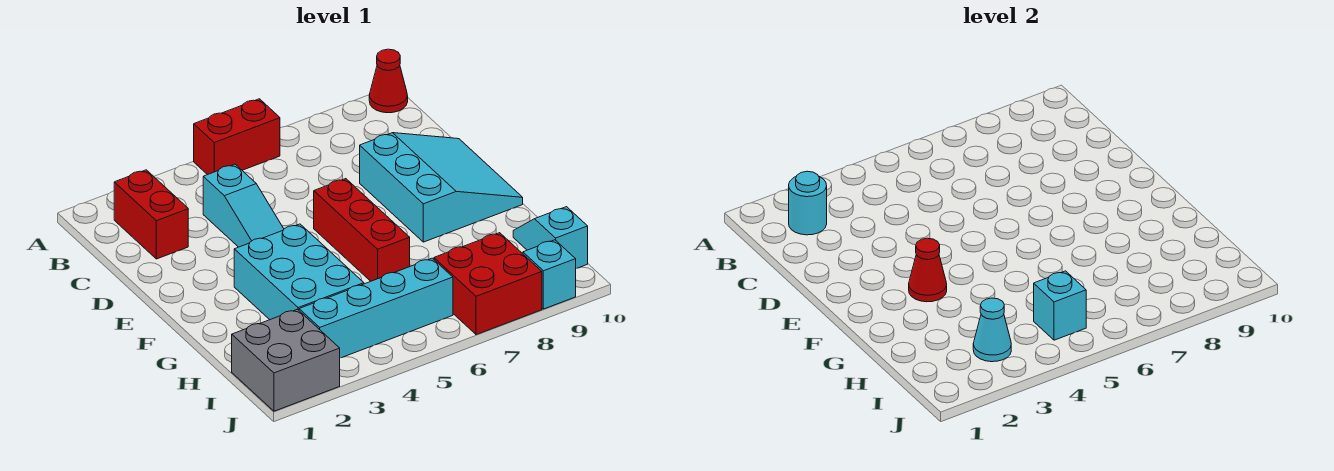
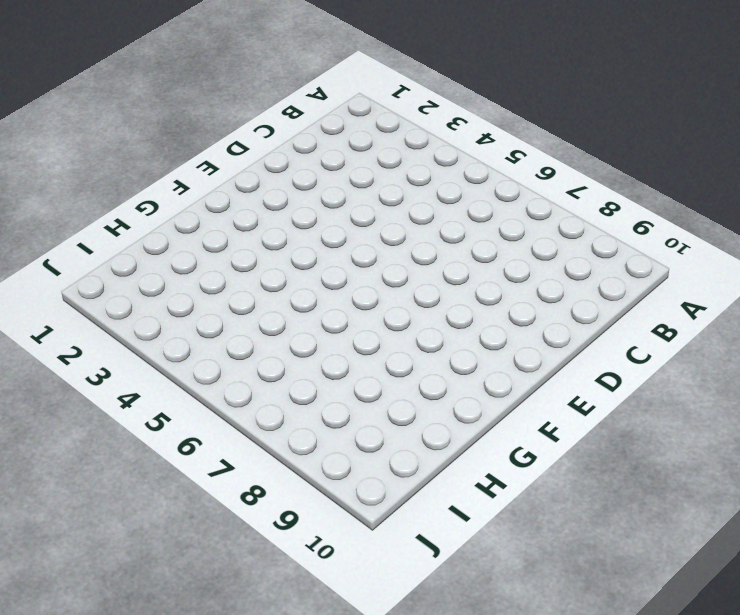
none -> red 1x2 brick [194,99,280,175]
none -> red 1x1 cone [369,49,408,113]
none -> red 1x2 brick [114,170,188,259]

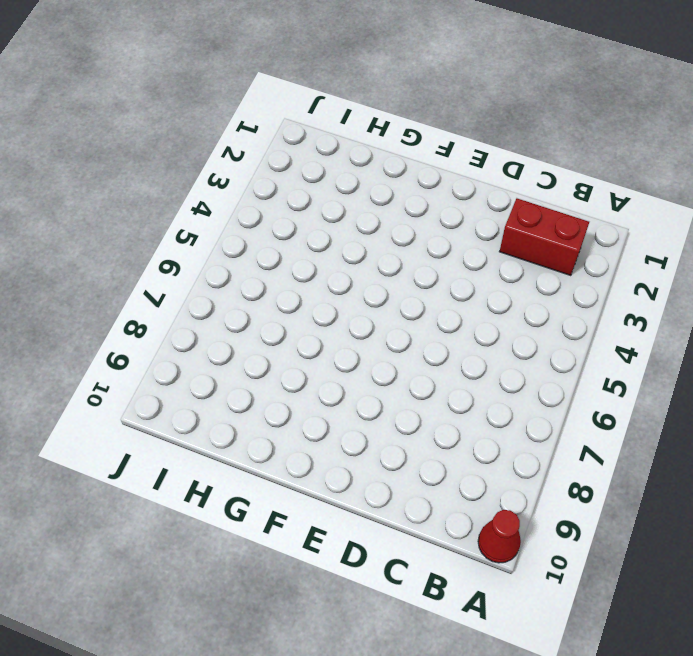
none -> red 1x2 brick [194,99,280,175]
none -> cyan 1x3 slope [203,164,284,247]
none -> cyan 3x3 slope [360,133,523,242]

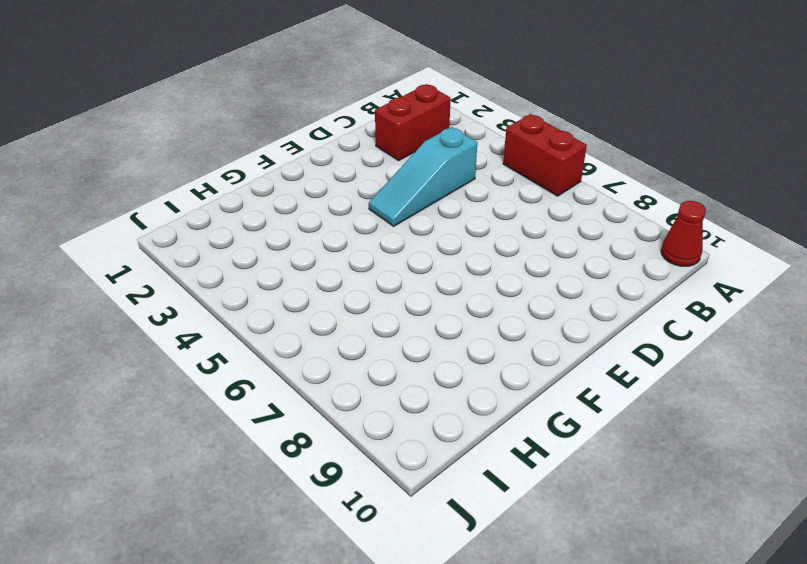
none -> cyan 3x3 slope [360,133,523,242]
none -> red 1x3 brick [314,179,410,281]
none -> cyan 2x3 brick [234,224,364,320]

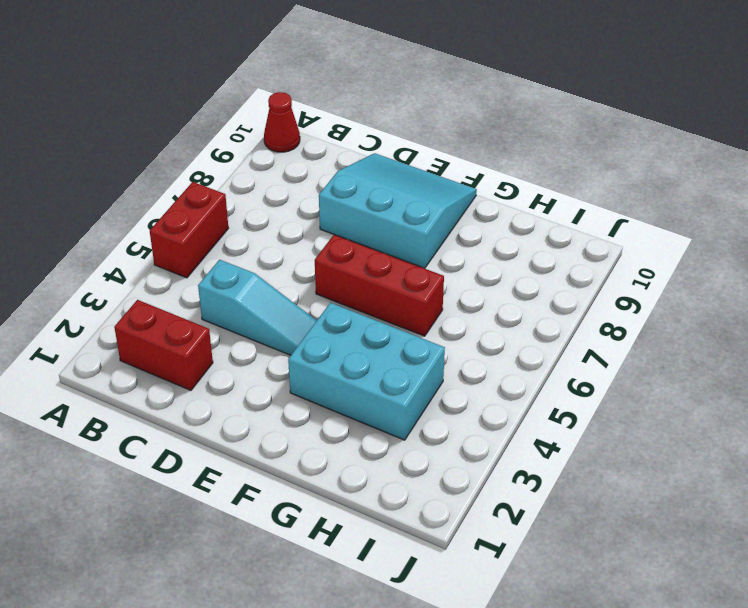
none -> cyan 1x2 slope [513,207,588,268]
none -> grey 2x2 brick [232,309,340,411]
none -> cyan 1x4 brick [299,258,453,358]

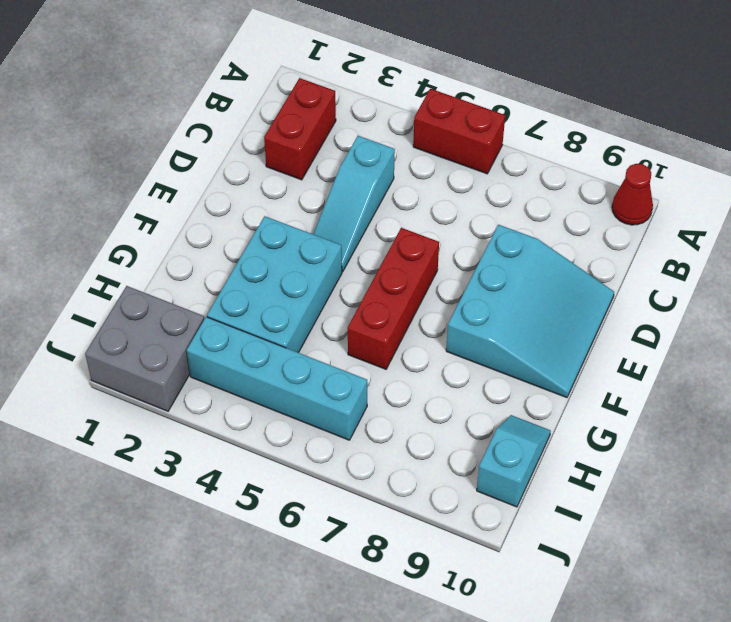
none -> red 2x2 brick [434,233,542,335]
none -> cyan 1x1 brick [523,240,576,309]
none -> cyan 1x1 round brick [789,171,827,235]

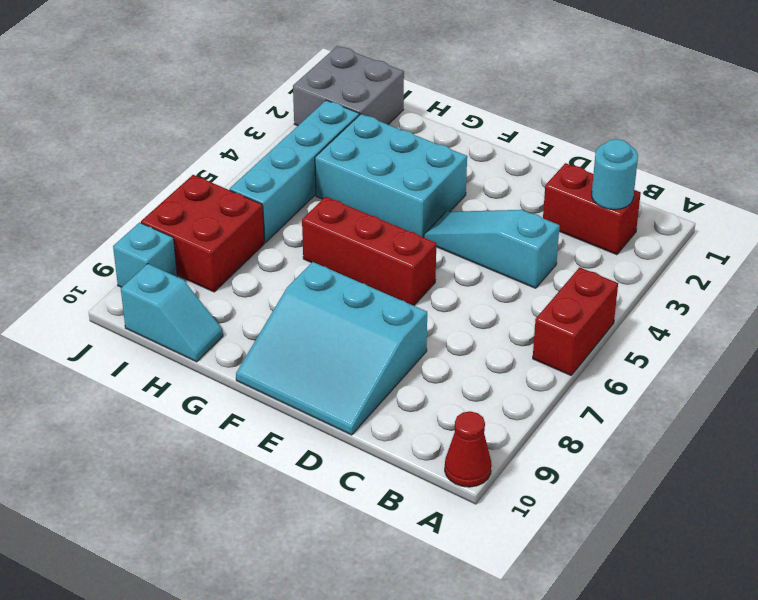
none -> red 1x1 cone [909,238,947,302]
none -> cyan 1x1 cone [973,298,1011,362]
none -> cyan 1x1 brick [1034,271,1086,340]

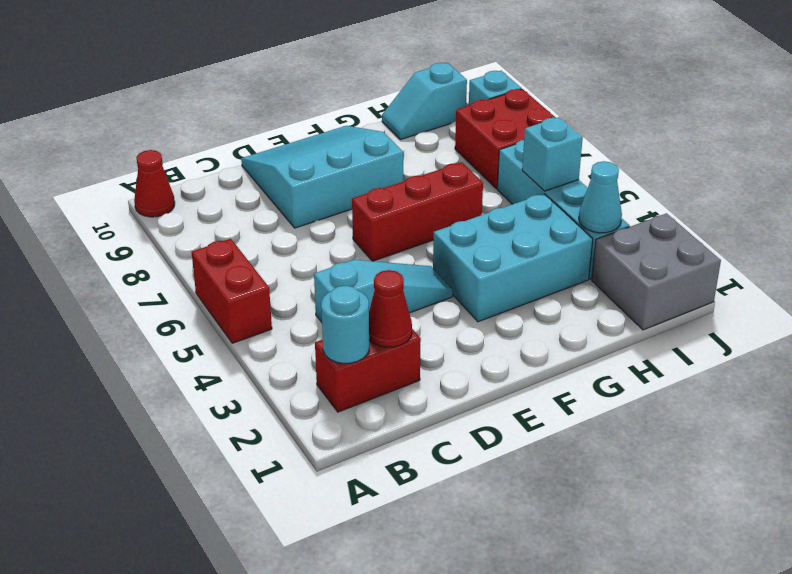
red 1x1 cone [369,270,412,347] -> red 1x1 cone moved to [909,238,947,302]

